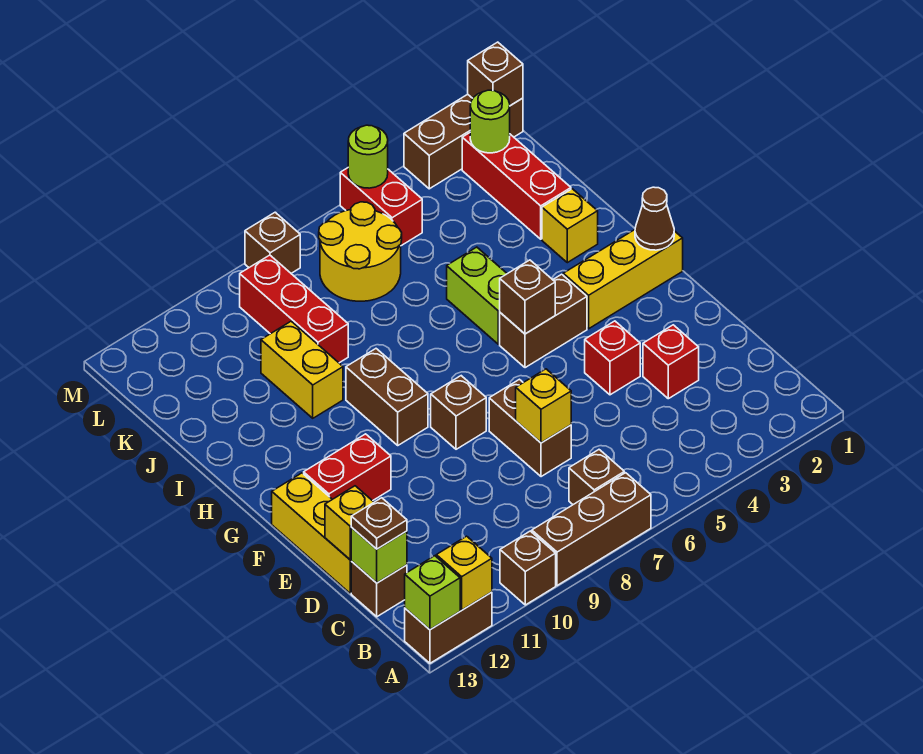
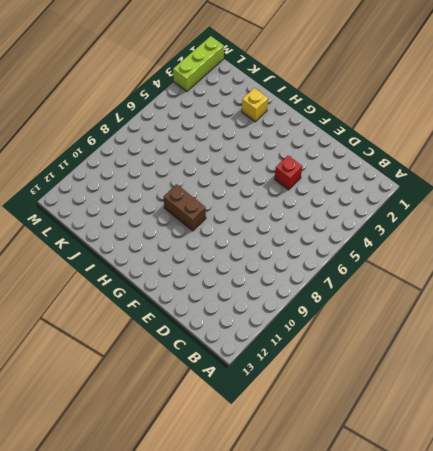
lime 1x3 brick [173,36,224,92] -> brown 1x3 brick [404,94,523,189]
none -> brown 1x3 brick [532,473,651,586]
none -> brown 1x1 brick [500,531,556,605]
none -> brown 1x2 brick [405,592,492,663]
none -> brown 1x1 brick [569,450,624,505]

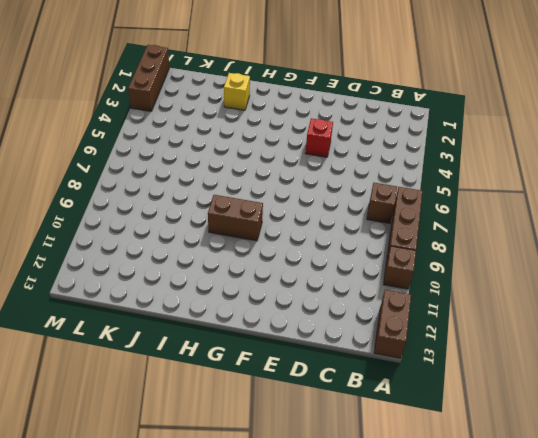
none -> brown 1x1 brick [351,562,407,617]
none -> red 1x1 brick [643,325,699,399]
none -> brown 1x2 brick [489,379,571,477]
none -> yellow 1x3 brick [272,473,352,593]

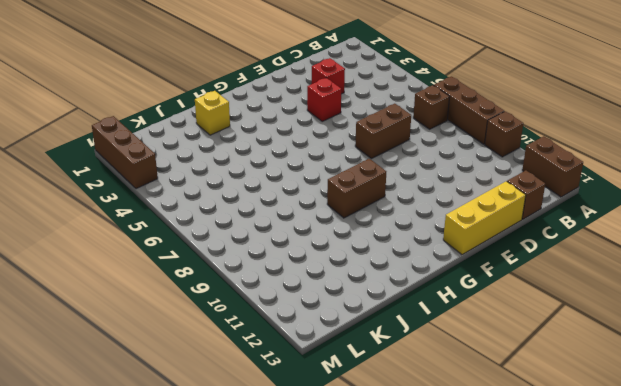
none -> brown 1x1 brick [431,376,486,449]
none -> red 1x2 brick [304,434,391,501]
none -> yellow 1x3 brick [563,230,683,329]
none -> brown 1x2 brick [500,274,587,368]

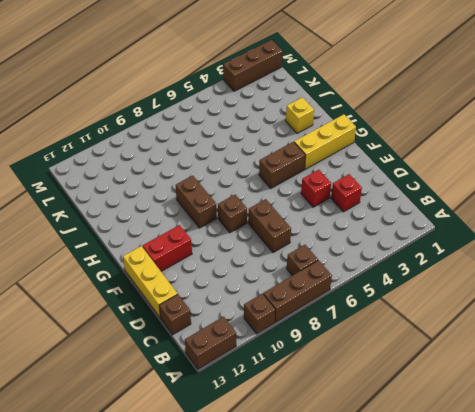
none -> lime 1x2 brick [447,247,507,344]
none -> yellow 1x2 brick [261,321,343,418]
none -> red 1x3 brick [462,133,571,239]
none -> red 1x3 brick [240,255,348,363]

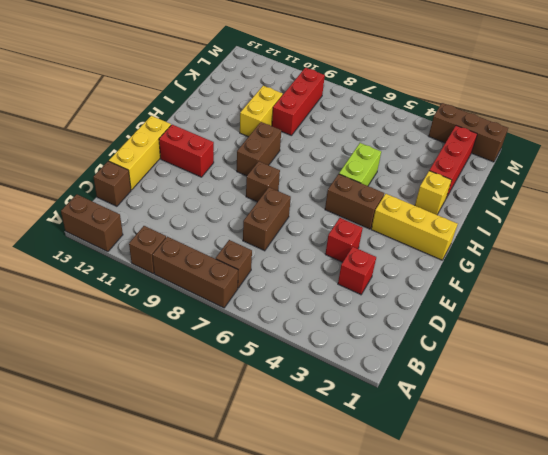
none -> yellow 2x2 round brick [319,202,402,301]
none -> red 1x2 brick [340,168,422,246]
none -> brown 1x1 brick [245,212,300,273]
none -> yellow 1x1 brick [436,536,492,610]

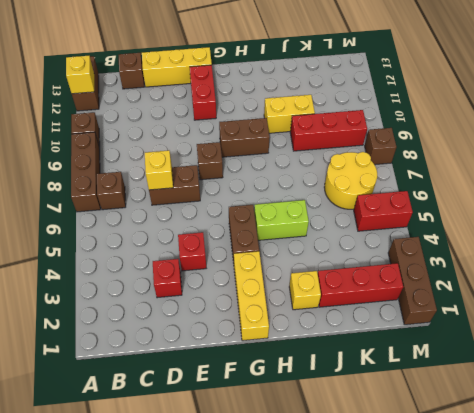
none -> lime 1x1 brick [405,556,460,630]
none -> lime 1x1 brick [351,528,407,583]
none -> yellow 1x1 brick [325,486,374,560]
none -> brown 1x1 cone [635,187,674,250]

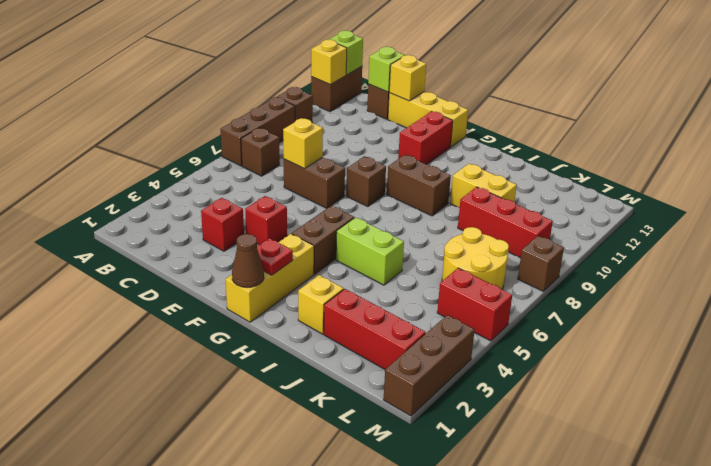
red 1x1 plate [257,238,293,275] -> none
none -> brown 1x1 brick [500,260,555,334]
none -> lime 1x1 round brick [470,90,510,153]
none -> brown 1x1 brick [468,42,523,106]
none -> lime 1x1 round brick [348,125,388,188]

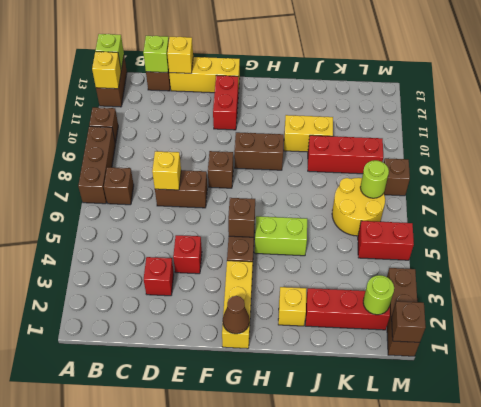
lime 1x1 round brick [360,160,389,198] -> lime 1x1 round brick moved to [348,125,388,188]
none -> brown 1x1 plate [351,498,407,549]

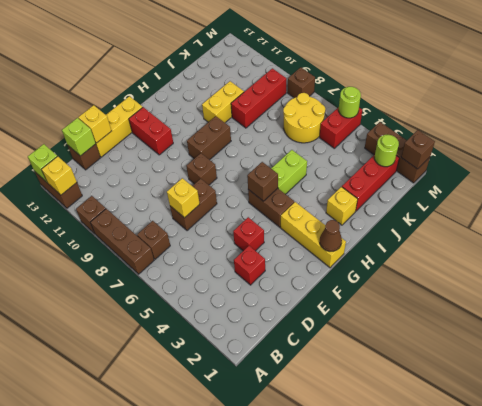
none -> brown 1x1 plate [351,498,407,549]

